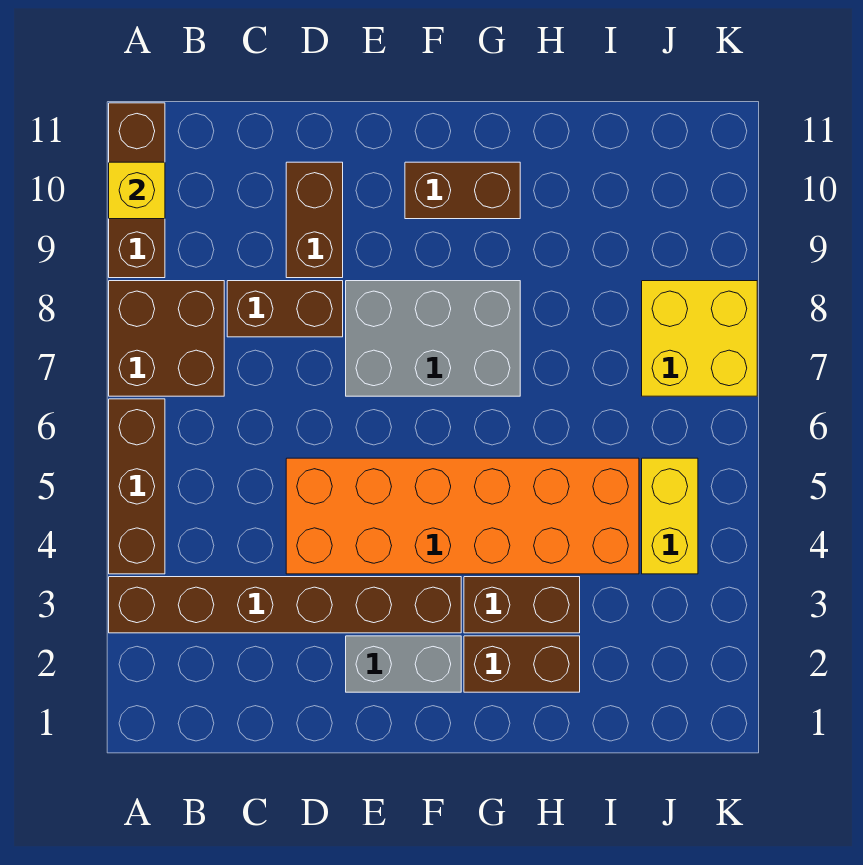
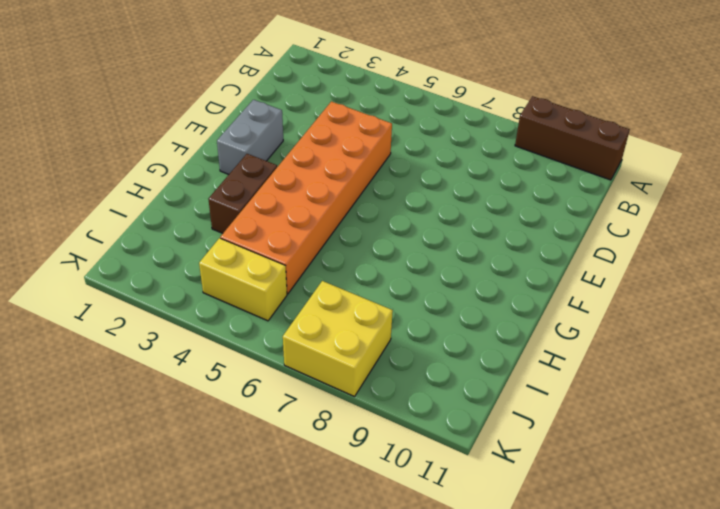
none -> brown 1x6 brick [109,577,461,633]
none -> brown 1x3 brick [109,399,165,574]
none -> brown 2x2 brick [109,281,224,396]

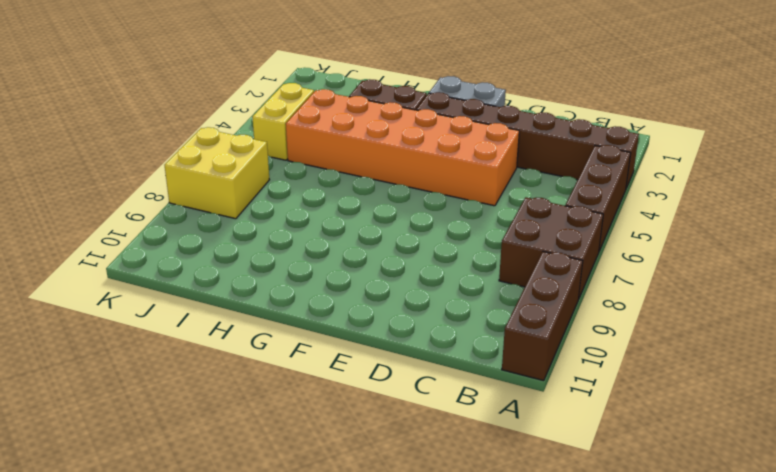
none -> brown 1x2 brick [227,281,343,337]
none -> brown 1x2 brick [286,162,343,278]
none -> grey 2x3 brick [346,281,520,396]

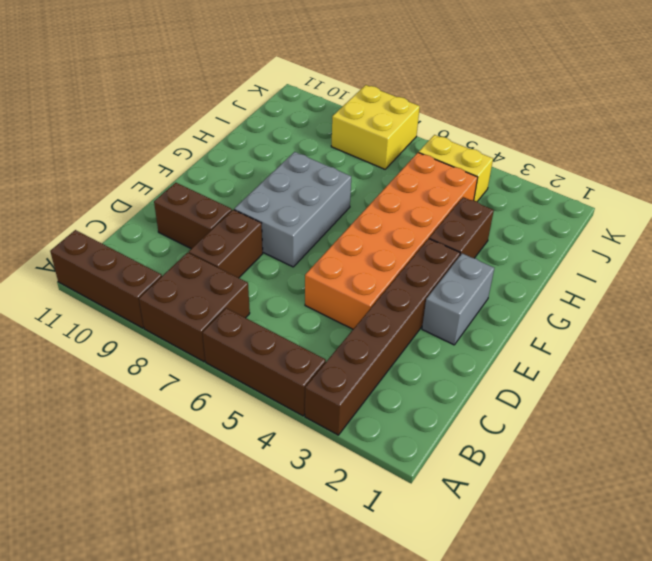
none -> brown 1x2 brick [405,162,520,219]
none -> brown 1x2 brick [464,636,580,692]
none -> yellow 1x1 brick [109,162,165,219]

